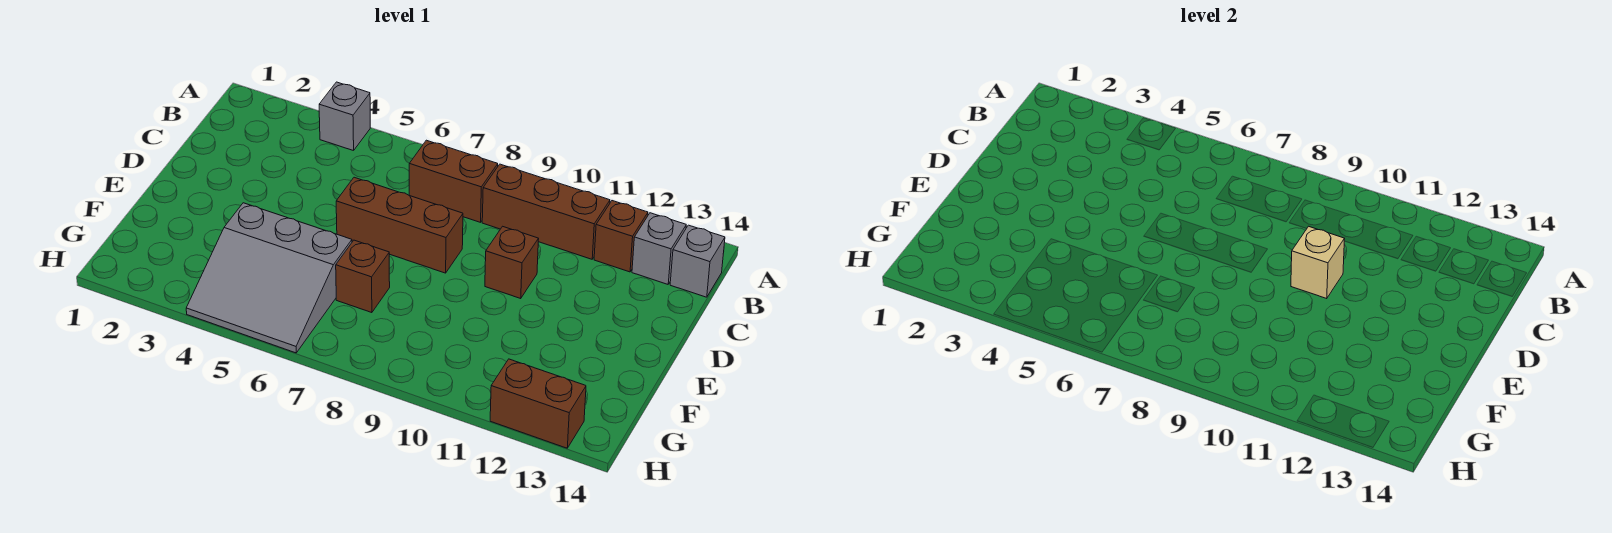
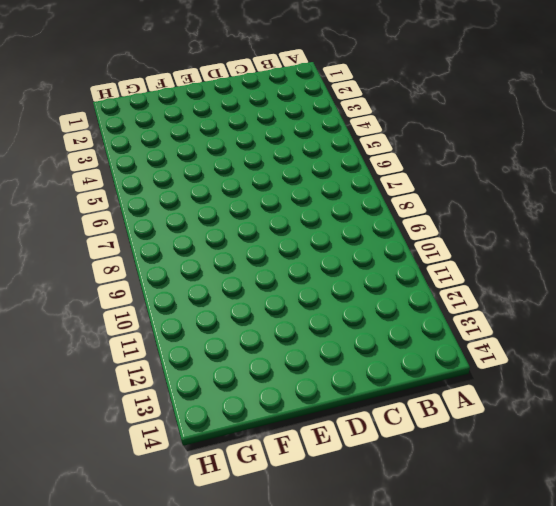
none -> grey 1x1 brick [319,82,370,151]
none -> brown 1x2 brick [409,140,498,222]
none -> brown 1x3 brick [482,164,610,259]

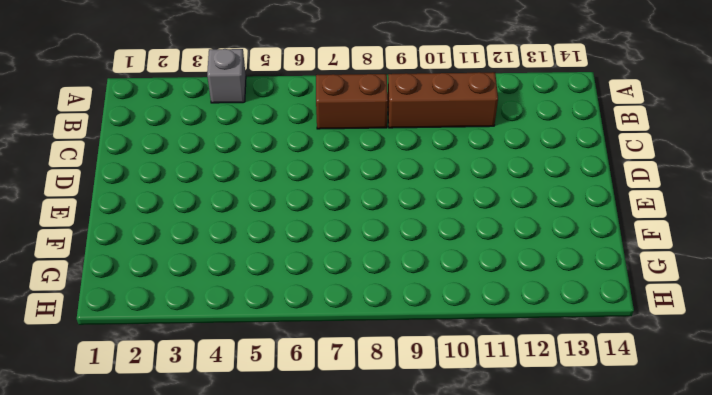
none -> brown 1x1 brick [594,201,648,272]
none -> grey 1x1 brick [632,213,686,284]
none -> grey 1x1 brick [670,225,725,297]

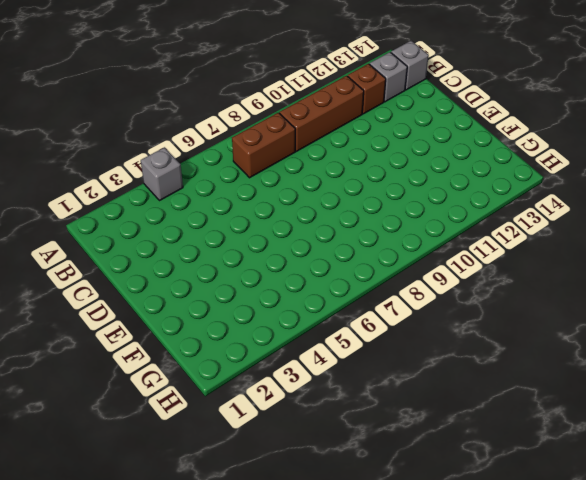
none -> brown 1x3 brick [336,177,463,273]
none -> brown 1x1 brick [485,226,539,298]
none -> grey 3x3 slope [186,203,352,353]

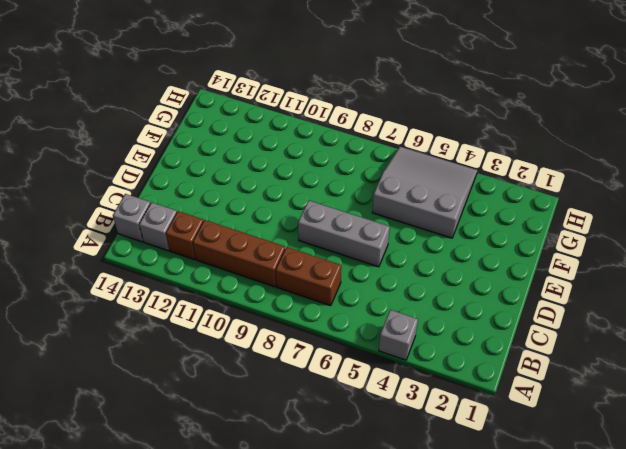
grey 1x3 brick [298,200,390,267] -> brown 1x3 brick [336,177,463,273]
none -> brown 1x1 brick [485,226,539,298]
none -> brown 1x1 brick [336,240,390,313]
none -> brown 1x2 brick [490,359,586,448]

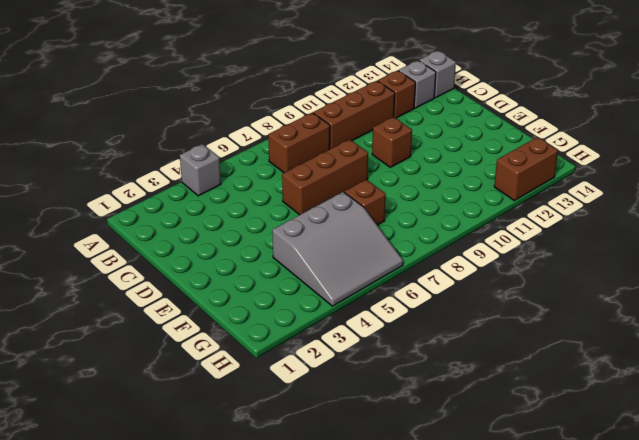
none -> tan 1x1 brick [1291,226,1345,298]

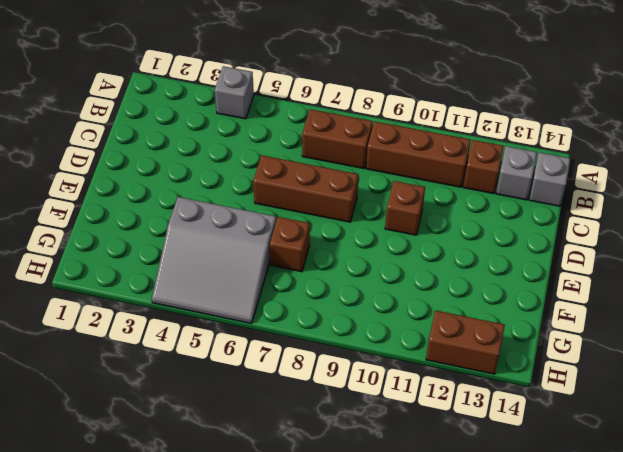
none -> tan 1x1 brick [1291,226,1345,298]

